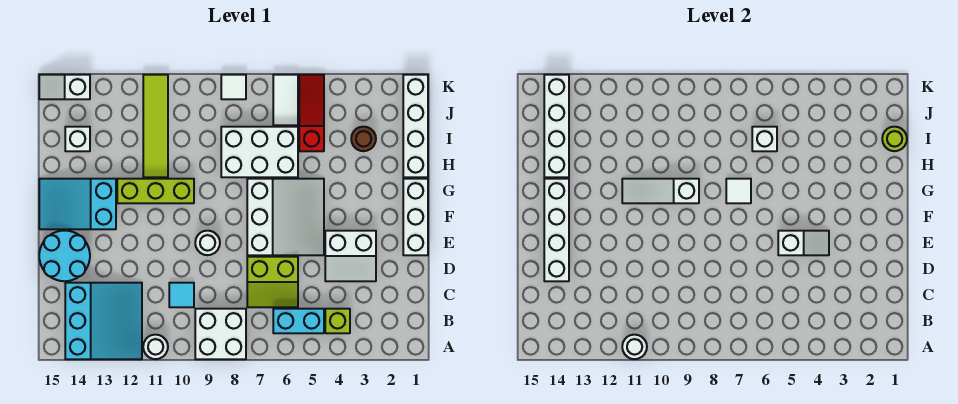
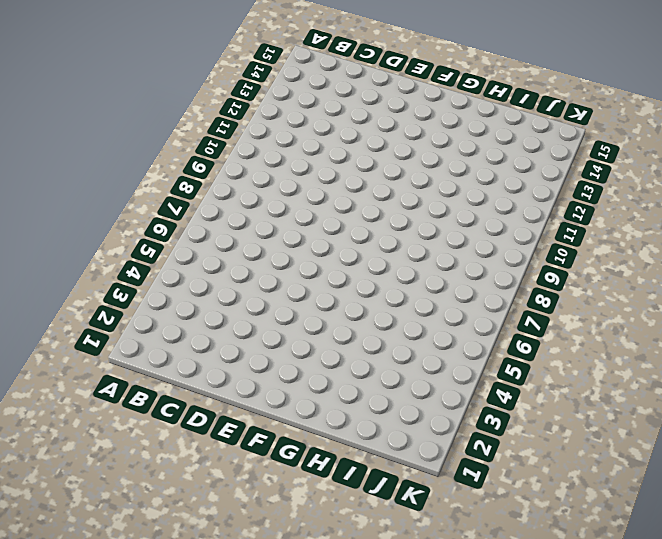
none -> white 2x2 brick [195,309,246,359]
none -> white 1x1 round brick [143,335,168,359]
none -> cyan 3x3 slope [65,283,142,359]
none -> lime 1x1 brick [325,309,350,333]

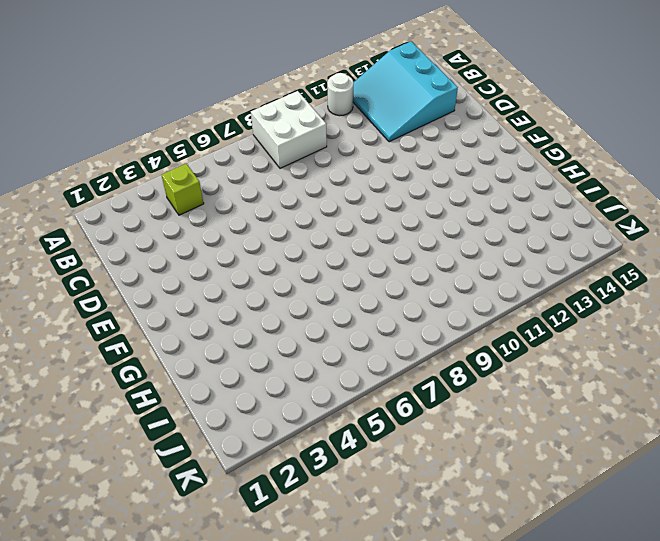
none -> cyan 1x2 brick [273,309,324,333]
none -> lime 2x2 slope [247,257,298,307]
none -> cyan 1x1 tile [169,283,194,307]
none -> white 2x2 slope [325,231,376,281]

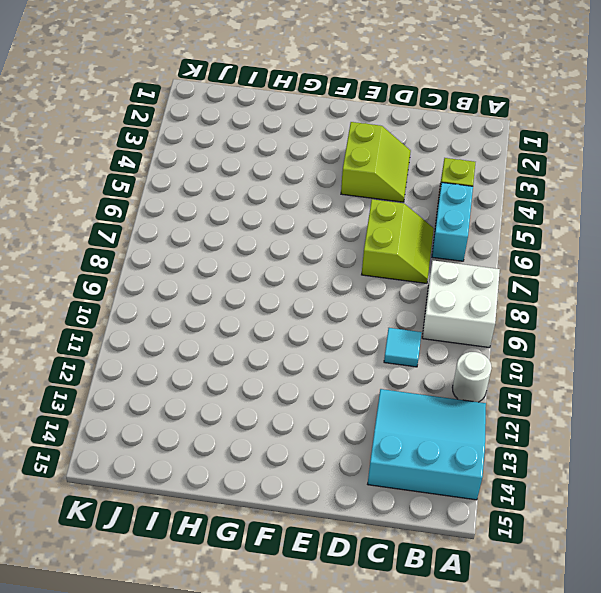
lime 2x2 slope [341,122,411,202] -> white 2x2 slope [325,231,376,281]
none -> cyan 2x2 round brick [39,231,90,281]
none -> white 1x3 brick [403,179,428,255]
none -> white 3x3 slope [247,179,324,255]
none -> white 1x1 round brick [195,231,220,255]

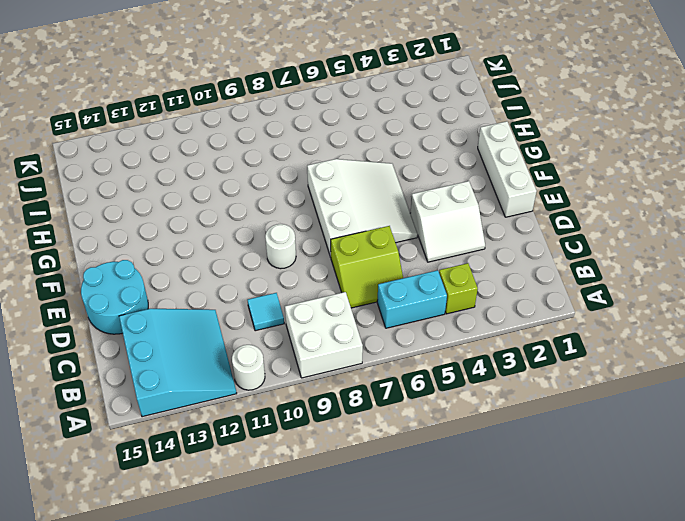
none -> cyan 2x3 slope [39,179,116,229]
none -> lime 1x3 brick [117,179,194,203]
none -> white 1x4 brick [403,75,428,177]
none -> white 2x3 brick [221,127,298,177]

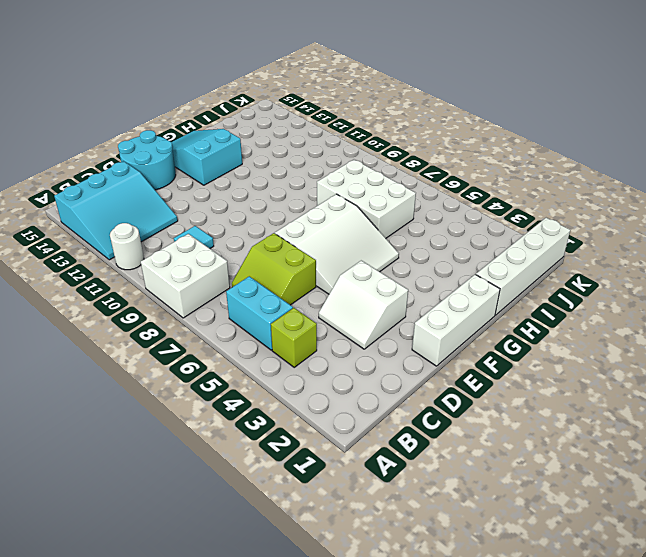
none -> white 1x1 round brick [195,231,220,255]
none -> lime 1x3 brick [117,179,194,203]
none -> lime 1x4 tile [143,75,168,177]
none -> brown 1x1 round brick [351,127,376,151]

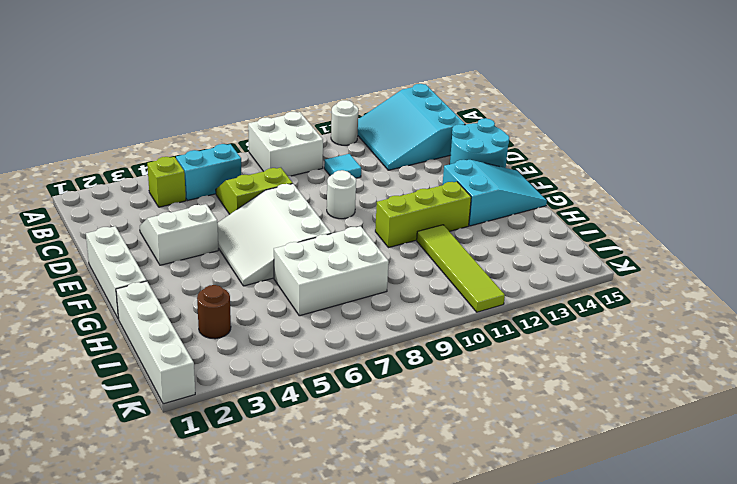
none -> red 1x3 slope [299,75,324,151]
none -> white 1x1 brick [65,127,90,151]
none -> white 1x2 tile [273,75,298,125]
none -> white 1x1 tile [221,75,246,99]

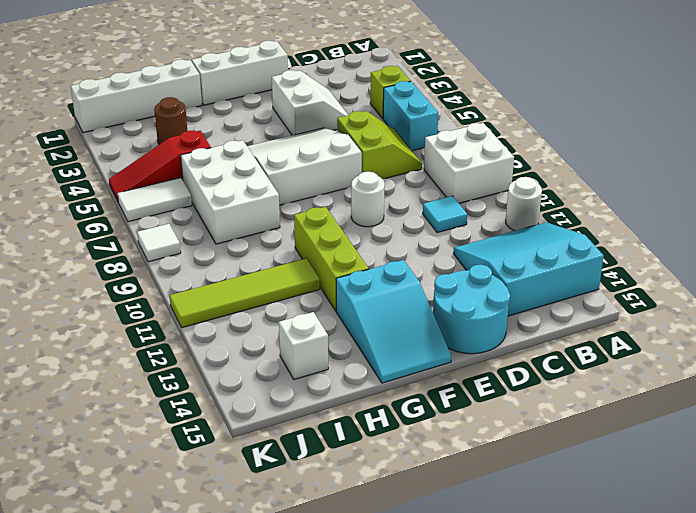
none -> white 1x2 slope [39,75,90,99]
none -> white 1x1 round brick [622,335,647,359]
none -> white 1x4 brick [544,179,569,281]
none -> white 1x2 slope [778,231,829,255]

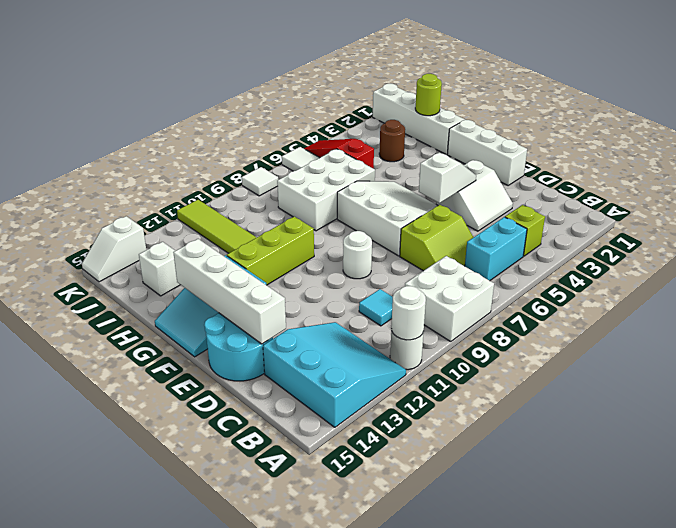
none -> white 1x1 tile [726,179,751,203]
none -> white 1x3 slope [622,179,699,203]
none -> white 1x4 brick [544,75,569,177]
none -> white 1x1 brick [752,127,777,151]

